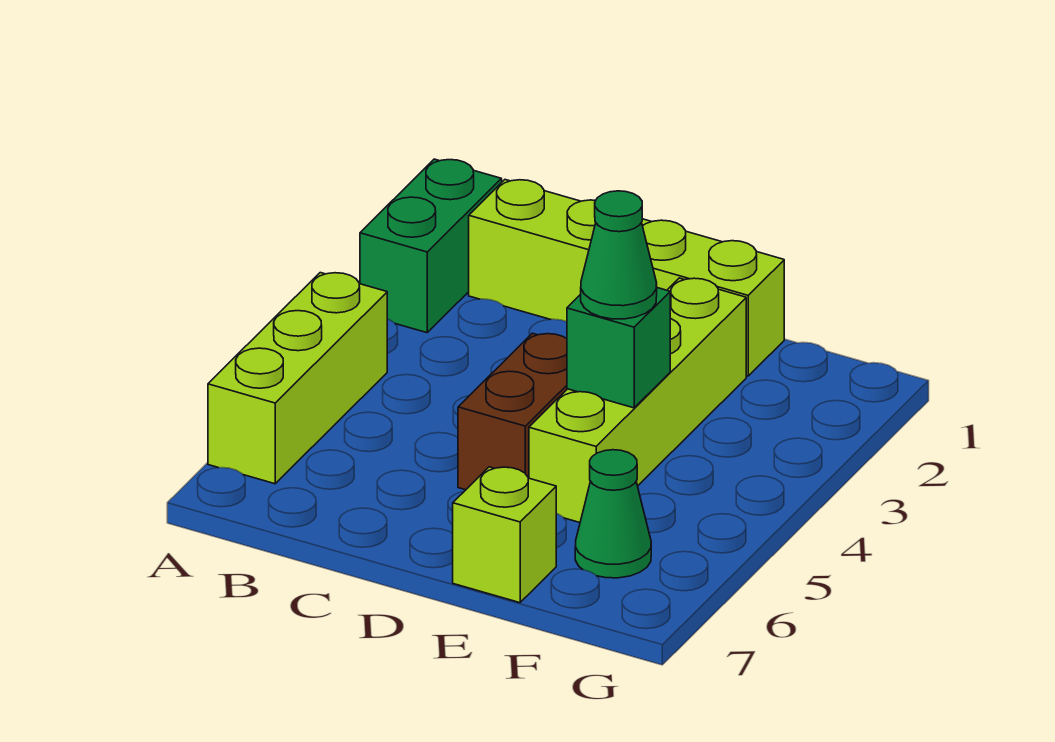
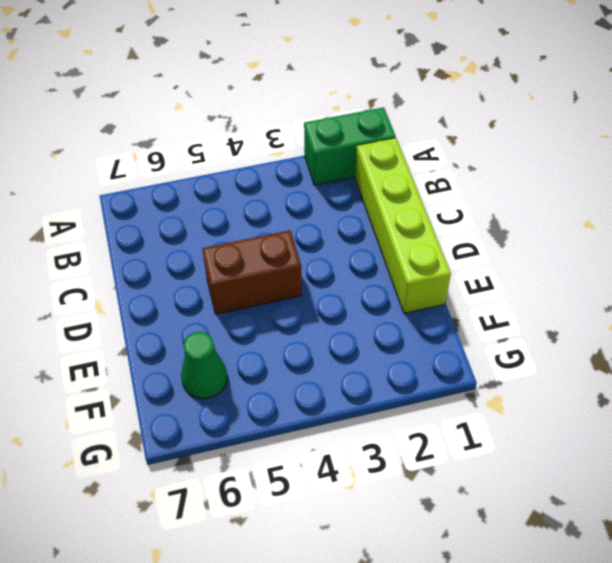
none -> lime 1x3 brick [208,273,387,484]
none -> lime 1x4 brick [529,278,746,522]

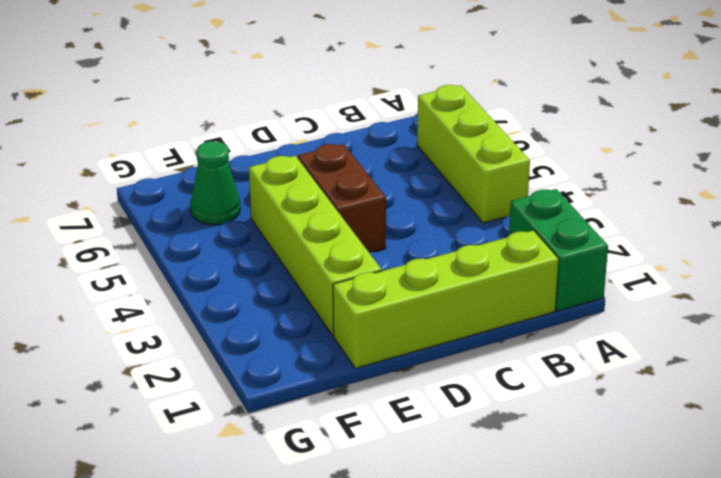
none -> lime 1x1 brick [453,467,556,603]
none -> green 1x1 brick [567,288,670,408]

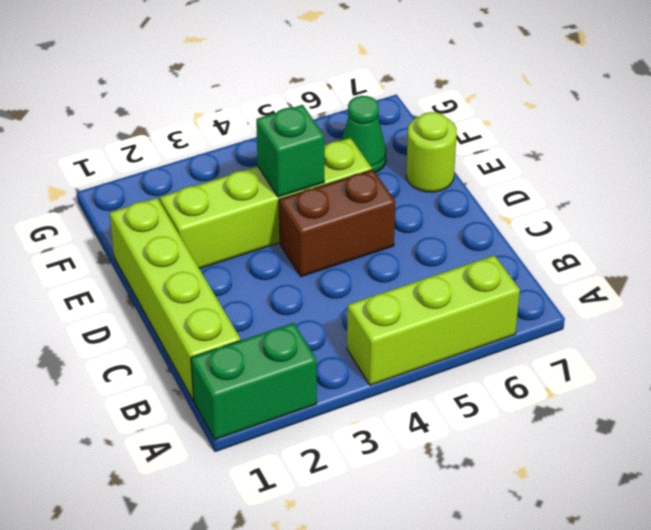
lime 1x1 round brick [406,112,457,192] -> lime 1x1 brick [453,467,556,603]
none -> green 1x1 cone [581,191,657,319]

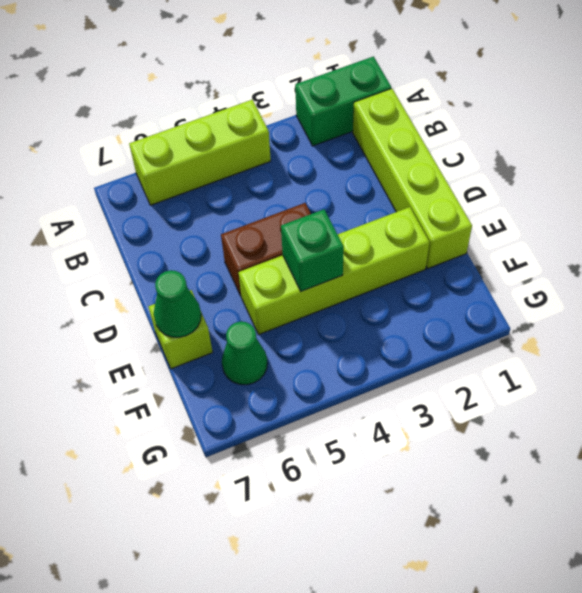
green 1x1 cone [154,270,201,337] -> green 1x1 cone moved to [581,191,657,319]

